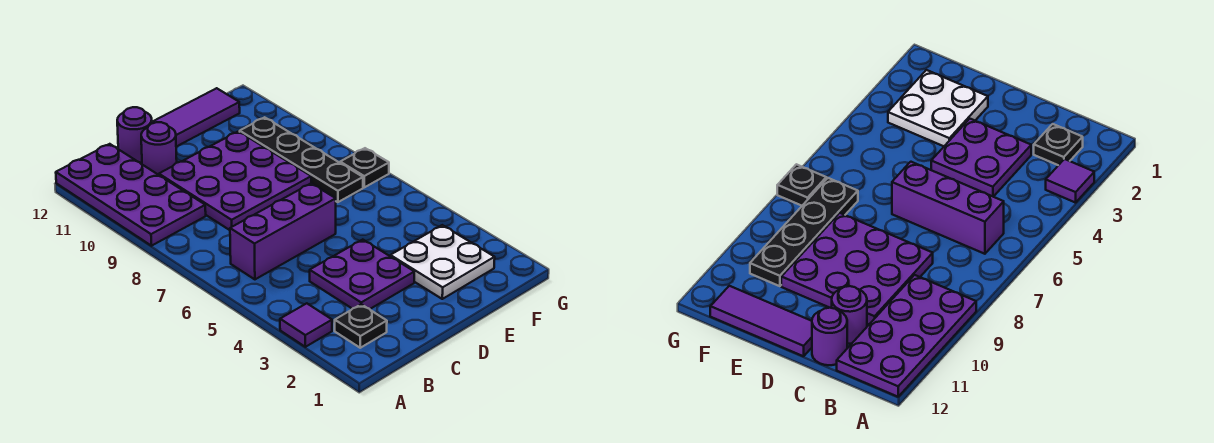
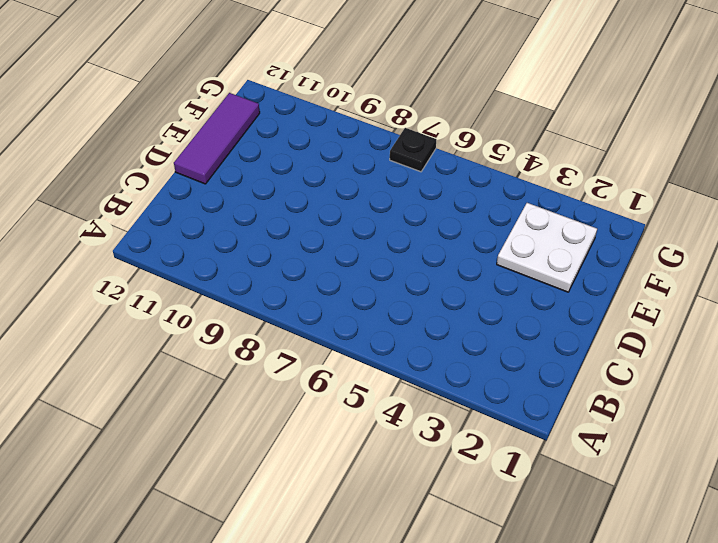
none -> purple 1x1 tile [280,303,332,347]
none -> purple 2x4 plate [56,144,206,246]
none -> black 1x1 plate [335,304,387,348]

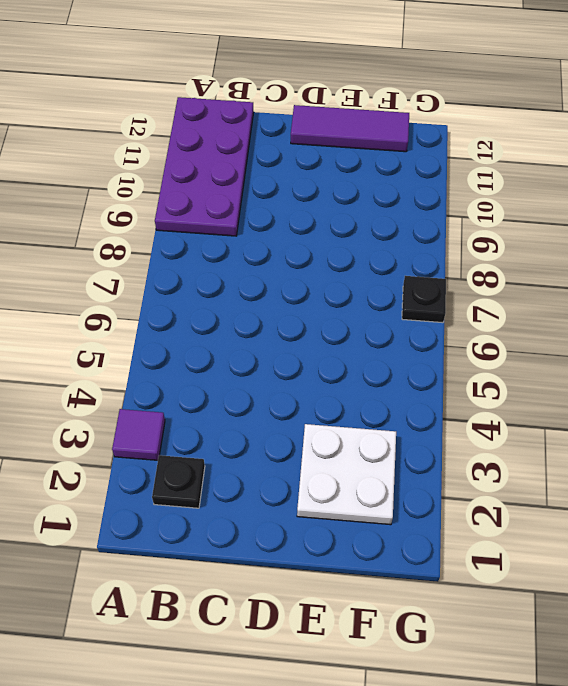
none -> purple 1x3 brick [230,183,336,279]
none -> purple 2x2 plate [310,240,414,309]
none -> purple 3x3 plate [159,131,311,230]

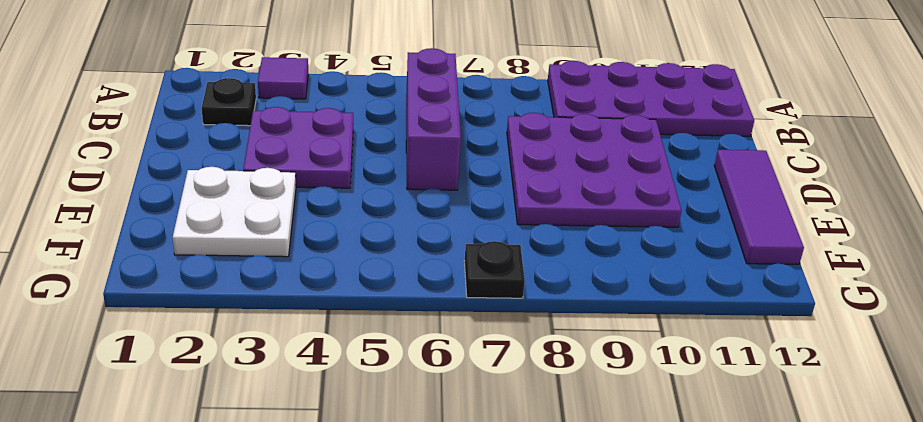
none -> purple 1x1 round brick [141,122,177,175]
none -> purple 1x1 round brick [117,107,152,164]
none -> black 1x4 plate [240,117,363,202]

